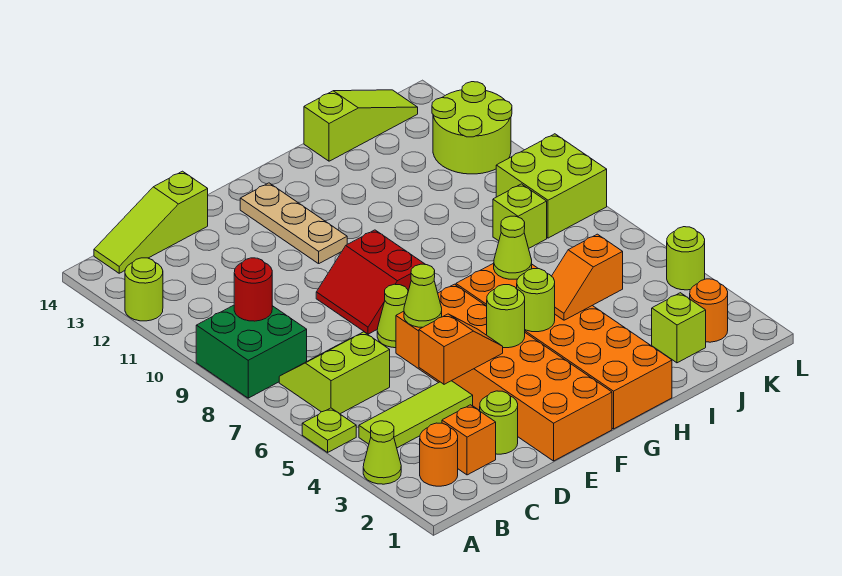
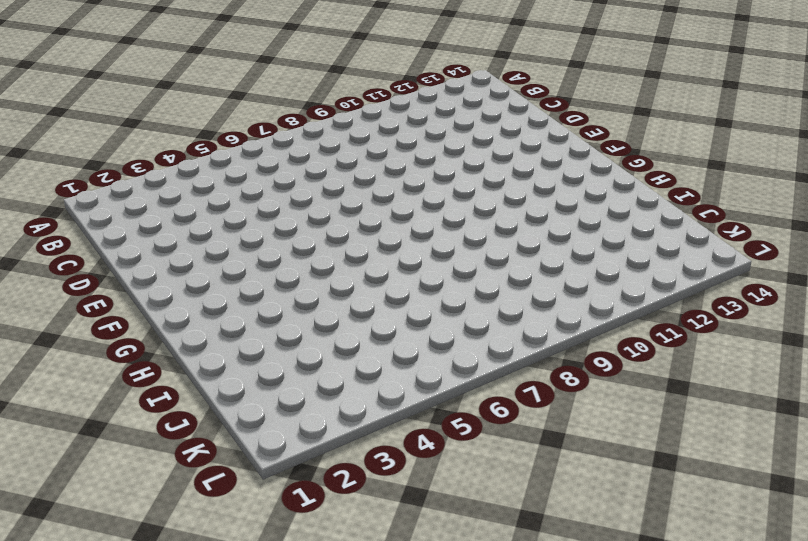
none -> lime 1x1 cone [363,421,401,484]
none -> lime 1x1 plate [302,408,356,452]
none -> green 2x2 brick [196,305,307,398]

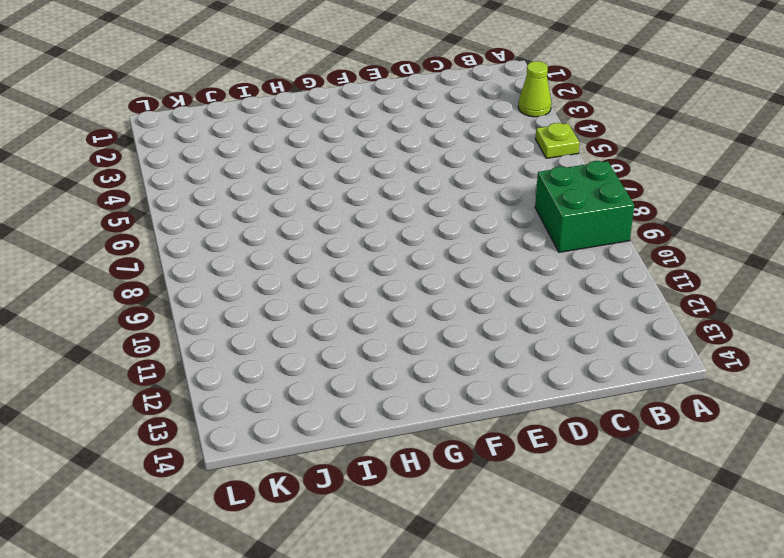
none -> lime 1x1 round brick [125,258,163,321]
none -> orange 1x1 round brick [420,423,458,486]
none -> lime 1x3 tile [359,381,473,448]

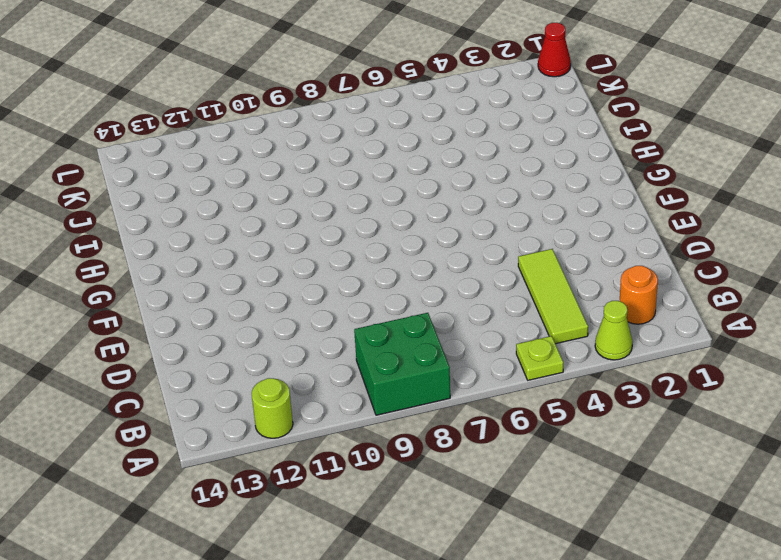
red 1x1 cone [538,23,571,77] -> none
none -> lime 2x2 slope [279,332,390,414]
none -> lime 1x3 slope [94,171,208,273]
none -> orange 1x1 brick [442,405,496,475]

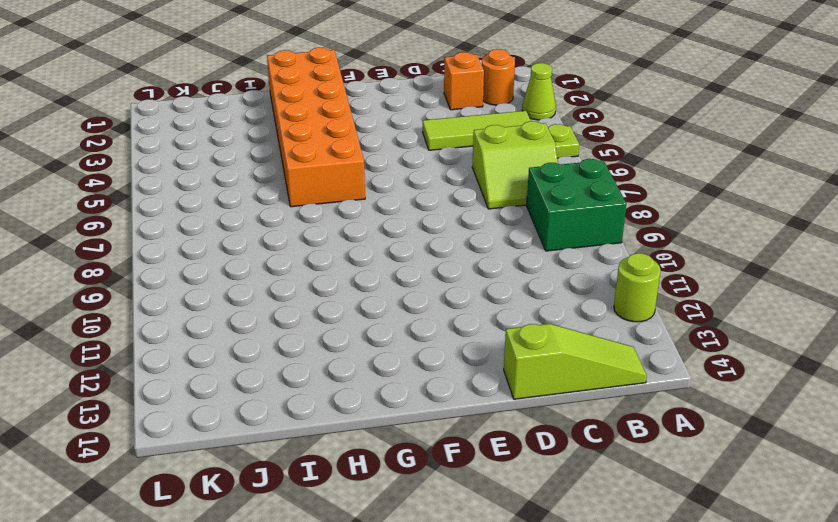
none -> lime 1x1 round brick [480,391,518,454]
none -> orange 2x6 brick [396,284,612,461]
none -> lime 1x1 cone [377,284,408,348]

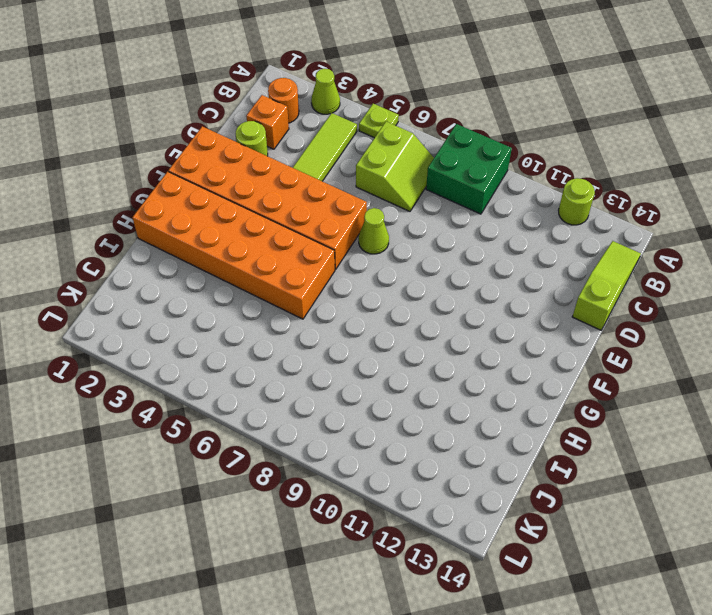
none -> red 2x2 slope [316,230,426,334]
none -> tan 1x3 plate [240,183,347,264]
none -> lime 1x3 slope [304,90,418,161]

